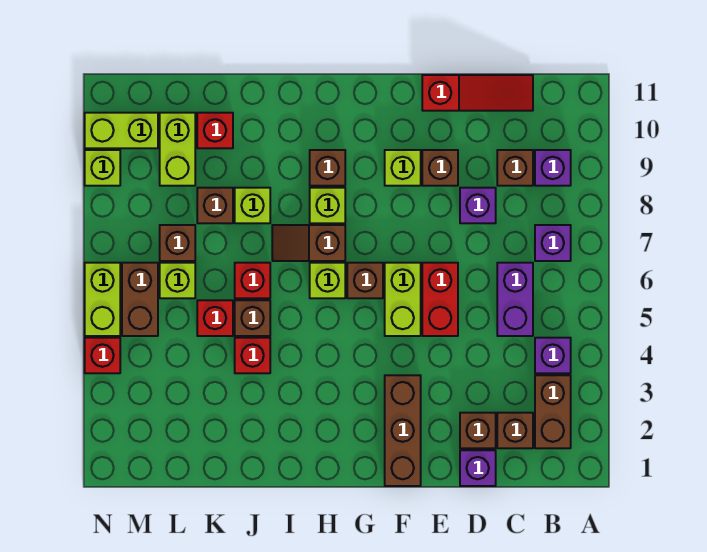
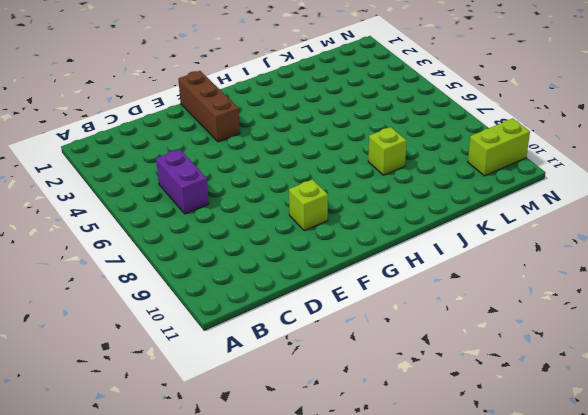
none -> brown 1x2 brick [535,375,571,448]
none -> purple 1x1 brick [535,338,571,373]
none -> purple 1x1 brick [535,225,571,261]
none -> purple 1x1 brick [535,150,571,186]

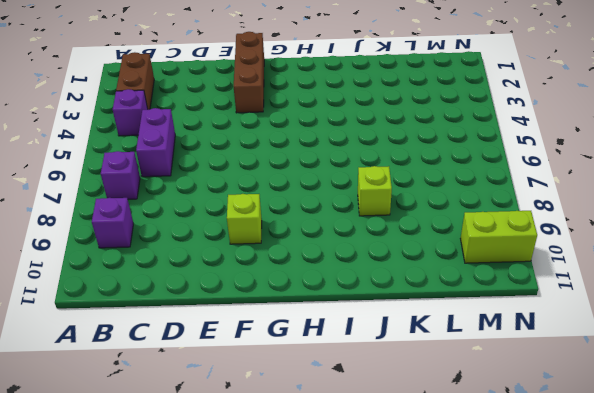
none -> brown 1x1 brick [497,413,533,448]
none -> brown 1x1 brick [497,150,533,186]
none -> red 1x3 slope [422,75,533,111]
none -> purple 1x1 brick [460,450,496,486]

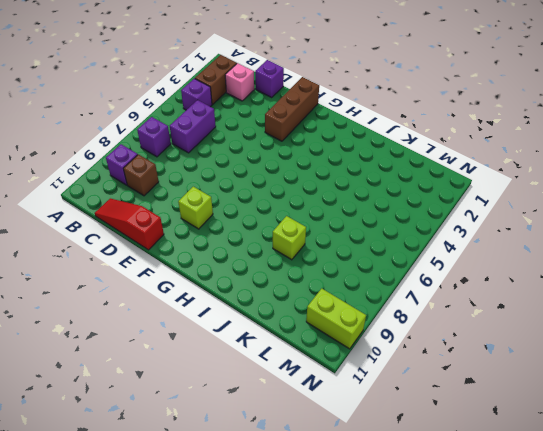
pink 1x1 brick [225,63,254,101] -> brown 1x1 brick [497,413,533,448]
none -> brown 1x1 brick [460,413,496,448]
none -> purple 1x1 brick [460,188,496,223]
none -> red 1x2 brick [422,263,458,336]
none -> brown 1x1 brick [422,150,458,186]

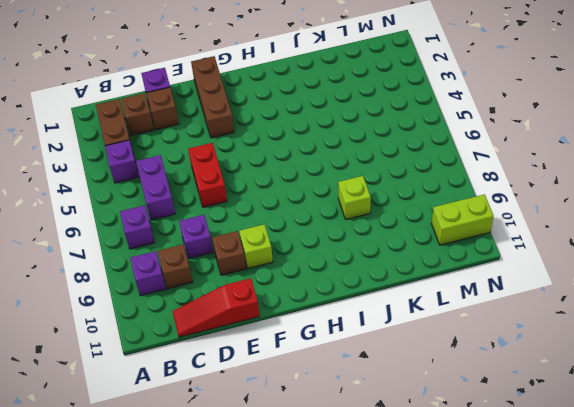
none -> lime 1x2 brick [385,263,421,336]
none -> brown 1x1 brick [347,263,383,298]
none -> lime 1x1 brick [310,263,345,298]
none -> brown 1x2 slope [272,225,345,261]

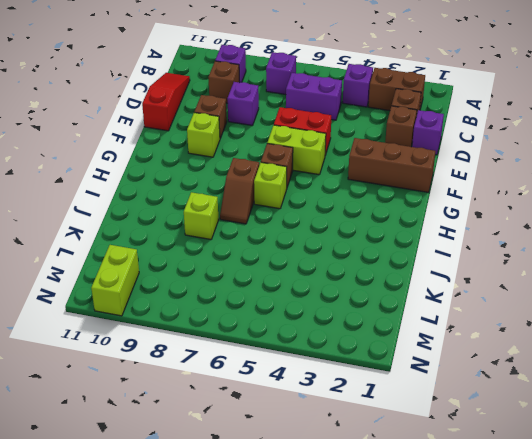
none -> lime 1x1 brick [310,188,345,223]
none -> brown 1x1 brick [310,150,345,186]
none -> red 1x1 brick [235,338,270,373]
none -> brown 1x1 brick [235,300,270,336]

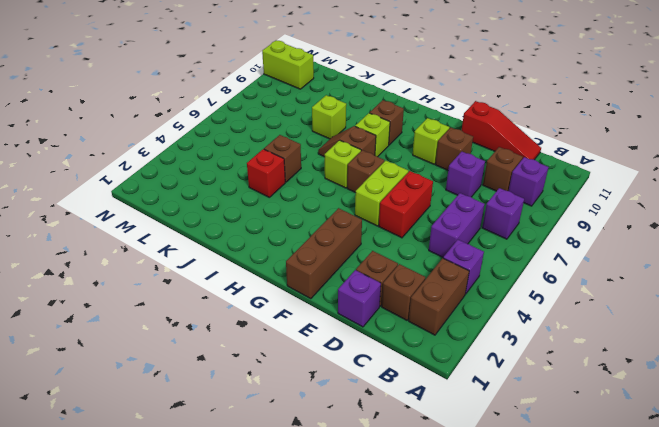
none -> red 1x1 brick [235,263,270,298]
none -> red 1x1 brick [197,300,233,336]
none -> brown 1x1 brick [197,188,233,223]
none -> red 1x1 brick [197,113,233,148]

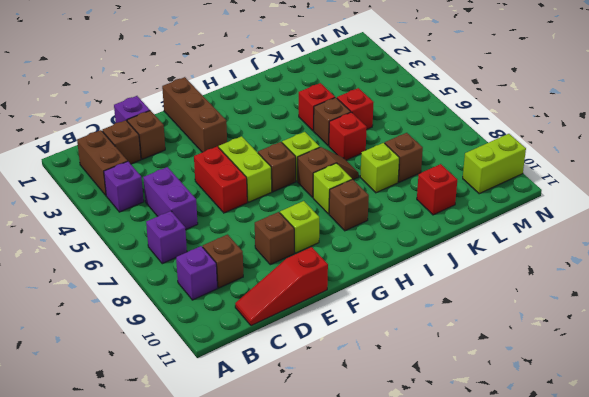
none -> purple 1x1 brick [460,188,496,223]
none -> lime 1x1 brick [160,263,195,298]
none -> brown 1x1 brick [160,225,195,261]
none -> lime 1x2 brick [160,113,195,186]

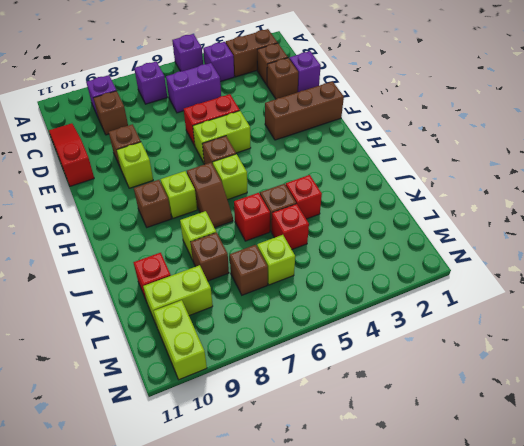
purple 1x1 brick [172,34,203,71] -> purple 1x1 brick moved to [460,188,496,223]
none -> brown 1x2 brick [122,263,158,336]
none -> red 1x1 brick [85,338,120,373]
none -> lime 1x2 brick [85,263,120,336]
none -> lime 1x1 brick [85,150,120,186]

